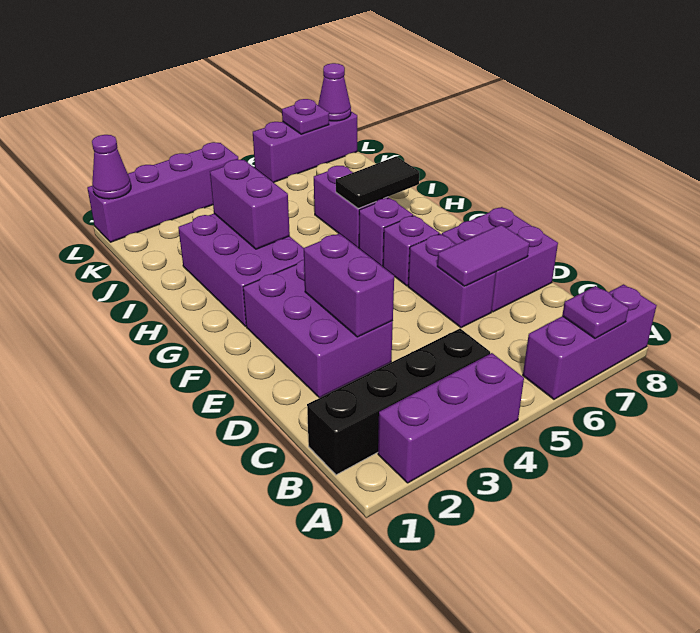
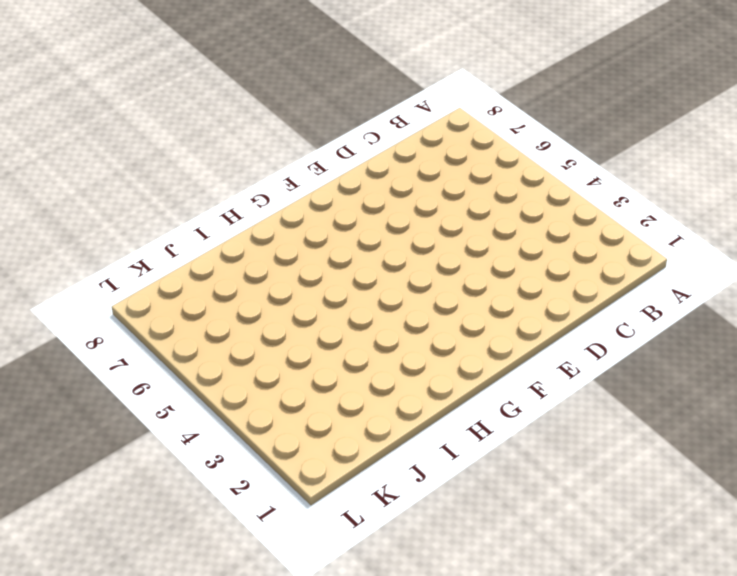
none -> purple 1x3 brick [378,353,524,483]
none -> purple 1x3 brick [523,284,657,399]
none -> black 1x4 brick [307,329,490,475]

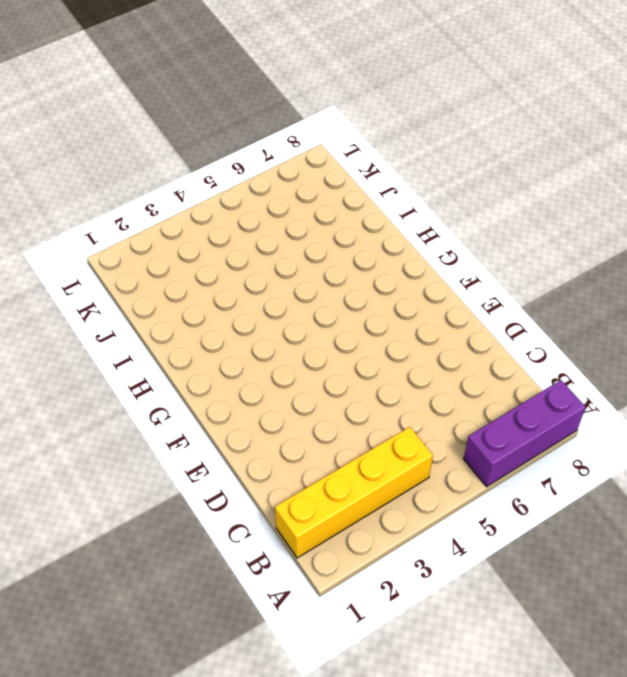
yellow 1x4 brick [275,427,433,558] -> black 1x4 brick [307,329,490,475]
none -> purple 1x3 brick [378,353,524,483]
none -> purple 2x3 brick [243,260,393,398]
none -> purple 1x2 brick [408,234,496,328]

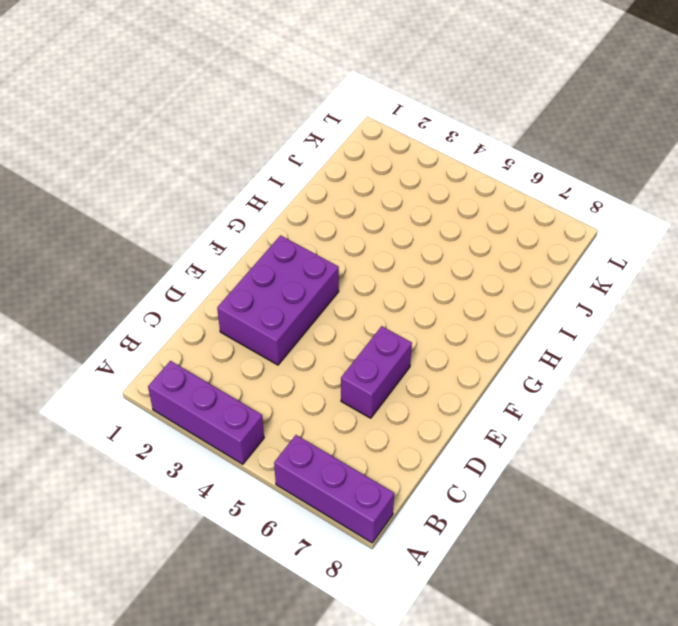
none -> black 1x4 brick [307,329,490,475]
none -> purple 2x2 brick [442,207,558,312]
none -> purple 1x1 brick [383,215,439,286]

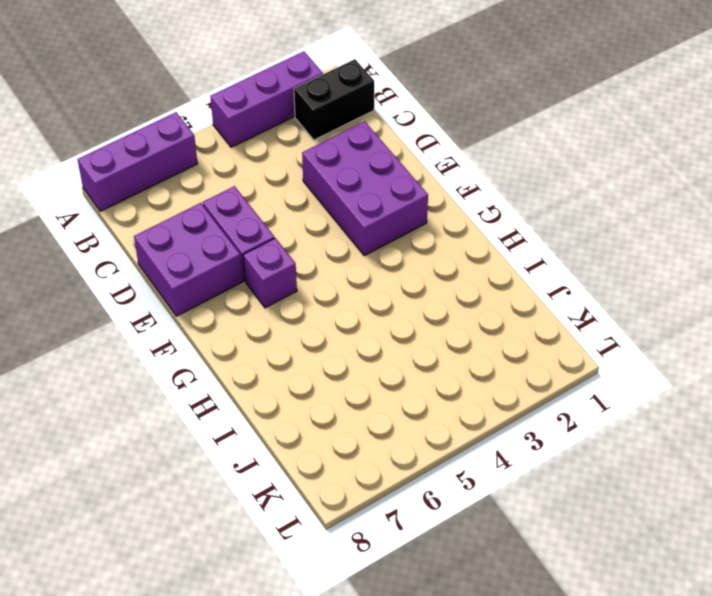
black 1x2 brick [294,59,374,140] -> black 1x4 brick [307,329,490,475]
none -> purple 2x3 brick [178,214,304,326]
none -> purple 1x1 brick [359,198,413,266]
none -> purple 1x2 brick [314,166,388,248]

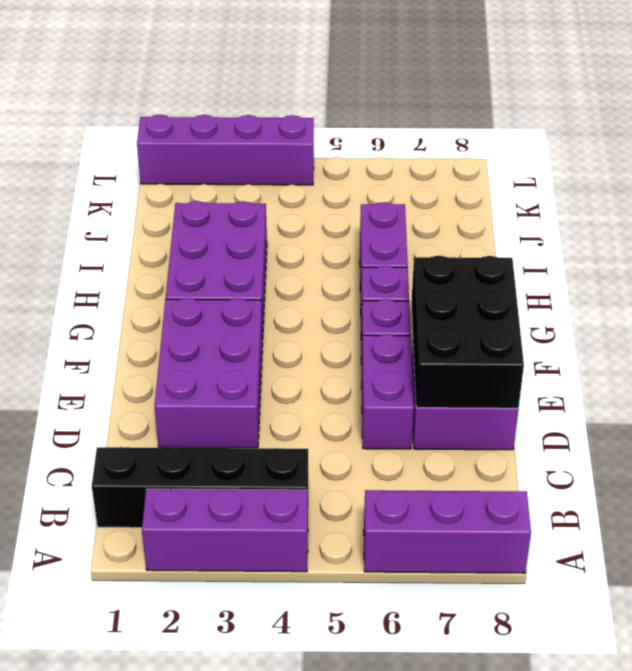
black 2x3 brick [412,256,524,408] -> purple 1x2 tile [437,225,529,286]
none -> purple 1x3 brick [253,111,357,183]
none -> purple 1x1 plate [562,286,629,339]
none -> purple 1x2 brick [304,234,394,337]

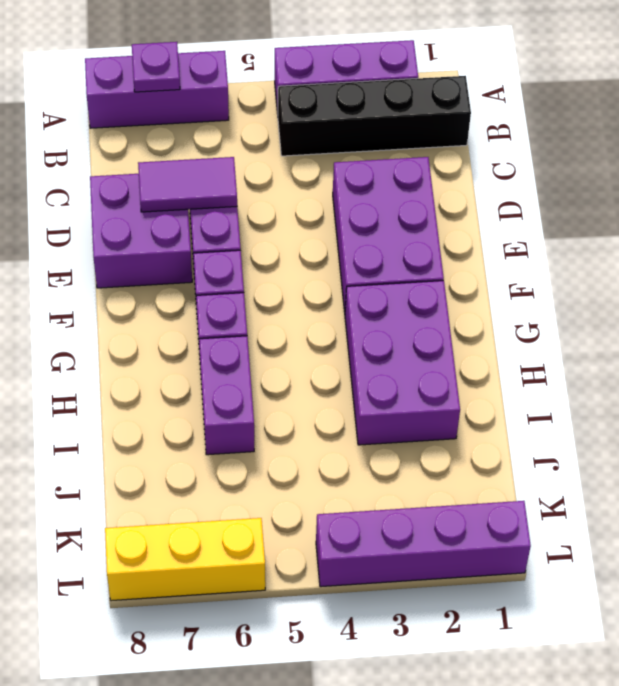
yellow 1x3 brick [105,518,265,601] -> purple 1x3 brick [253,111,357,183]
none -> purple 1x2 brick [304,234,394,337]
none -> purple 1x2 brick [210,159,290,249]
none -> black 1x2 tile [336,156,419,209]

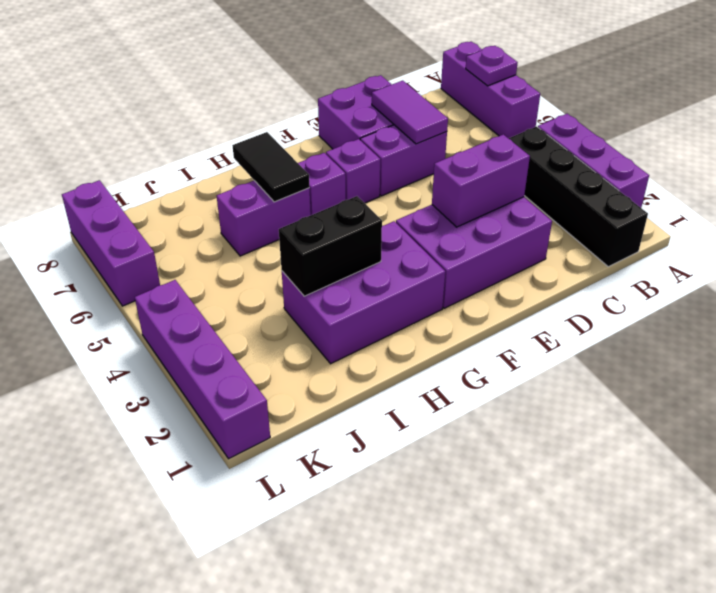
black 1x2 brick [279,196,382,296] -> purple 1x2 brick [210,159,290,249]
none -> purple 1x1 cone [92,135,131,199]
none -> purple 1x1 plate [282,99,329,134]
none -> purple 1x1 cone [318,63,351,121]

